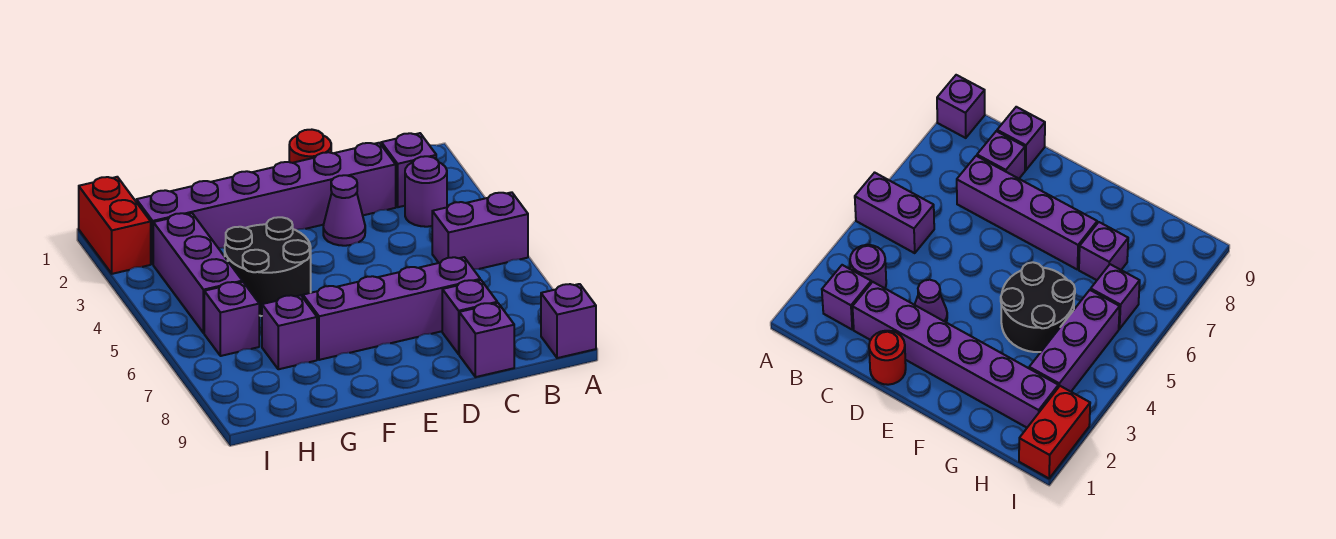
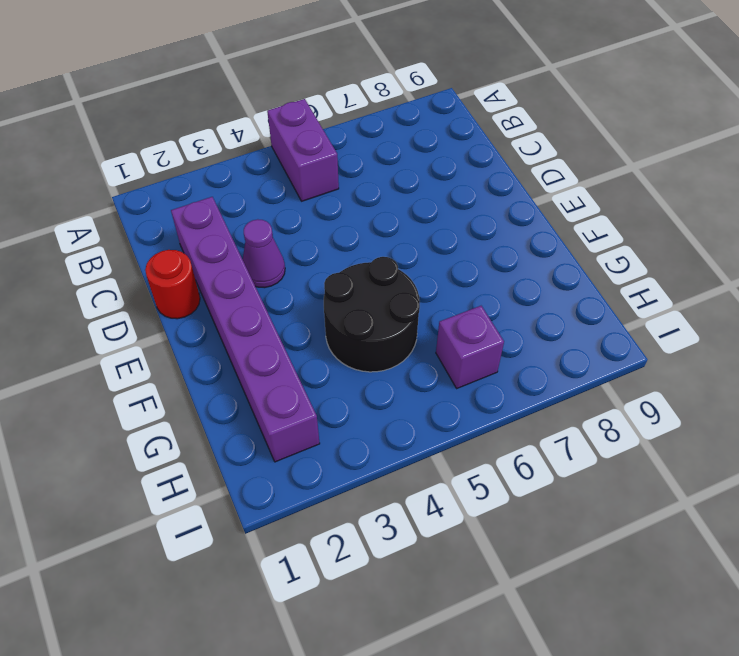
none -> purple 1x1 brick [541,284,596,358]
none -> purple 1x1 brick [381,133,436,207]
none -> purple 1x1 round brick [405,156,447,227]

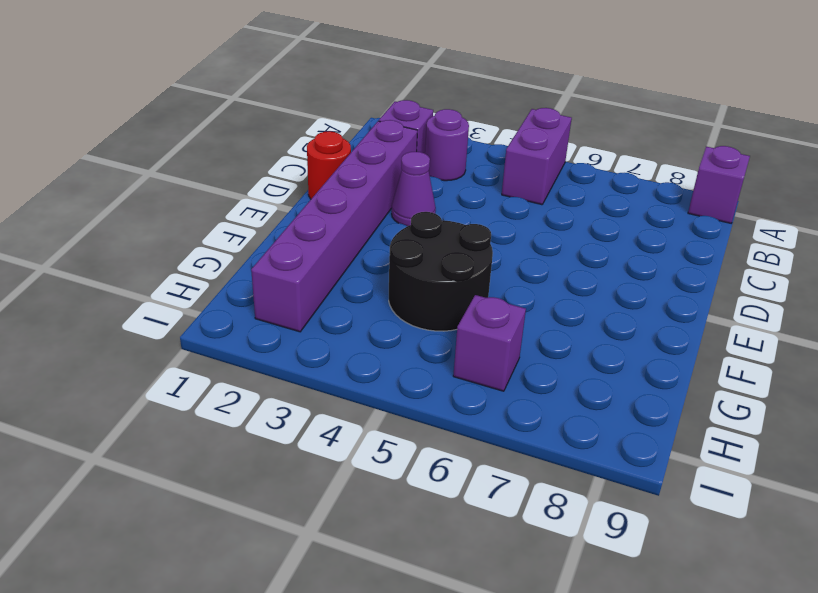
none -> purple 1x4 brick [303,257,480,360]
none -> purple 1x1 brick [442,280,497,354]
none -> purple 1x1 brick [459,303,514,377]

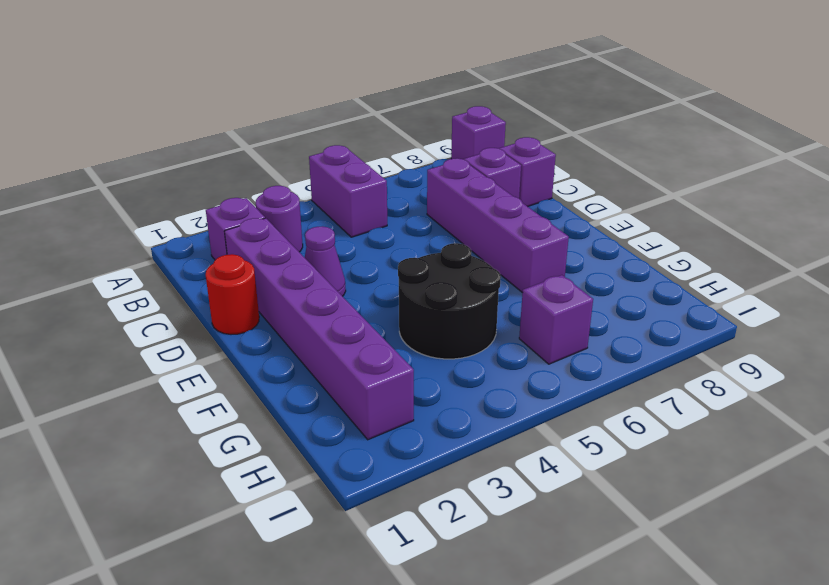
none -> purple 1x1 brick [262,295,317,369]
none -> purple 1x3 brick [153,213,242,333]
none -> red 1x2 brick [79,177,151,274]

